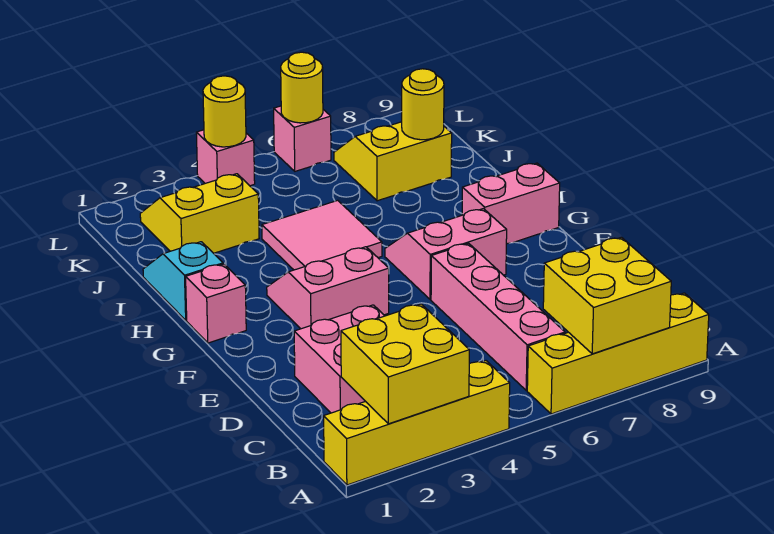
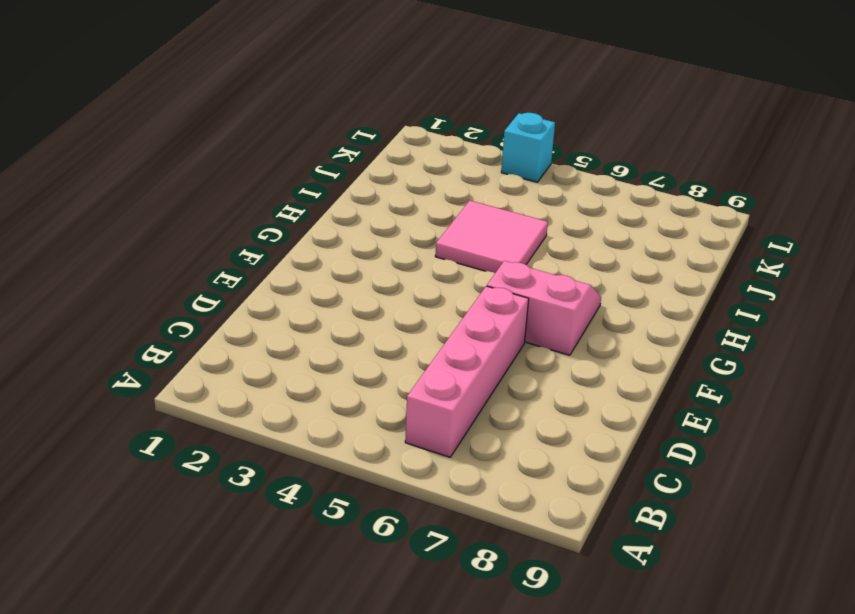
cyan 1x1 brick [501,113,555,182] -> pink 1x1 brick [196,130,255,186]
none -> yellow 1x4 brick [324,361,510,485]
none -> yellow 1x4 brick [527,293,709,414]
none -> pink 2x2 brick [294,305,384,413]

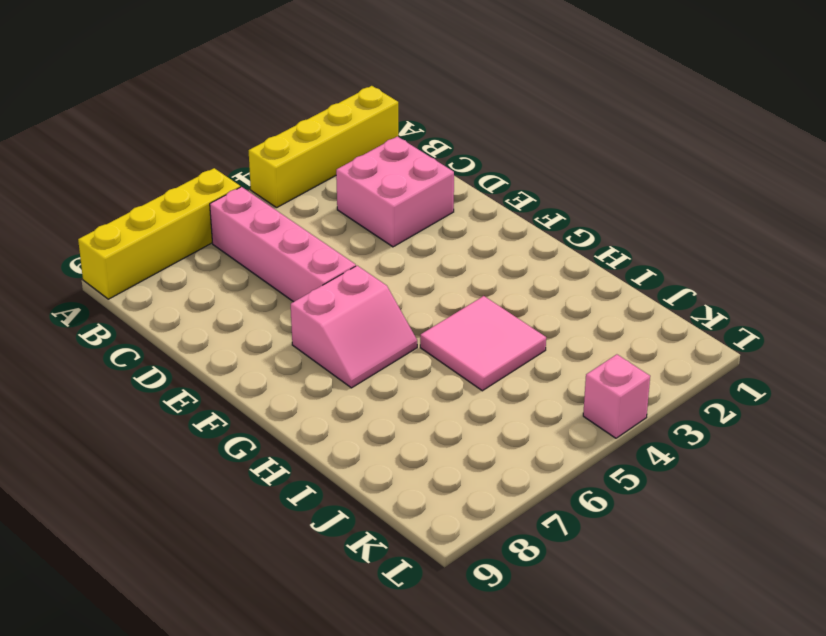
none -> pink 2x2 slope [267,247,389,329]
none -> pink 1x1 brick [186,264,246,343]
none -> pink 1x2 brick [462,163,560,244]

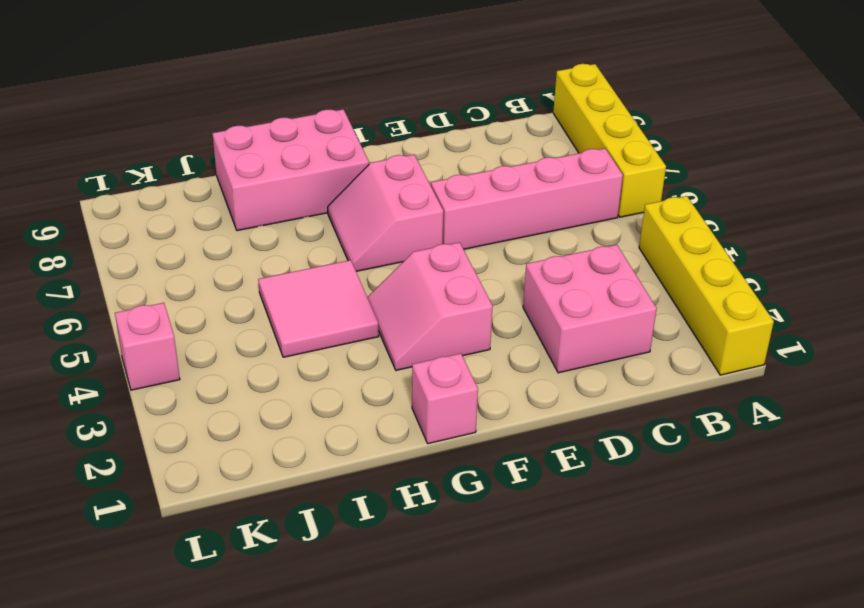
pink 2x3 brick [212,109,369,231] -> pink 1x2 brick [462,163,560,244]
none -> cyan 1x2 slope [143,242,223,320]
none -> yellow 2x2 slope [140,174,259,253]
none -> yellow 2x2 slope [334,122,452,201]

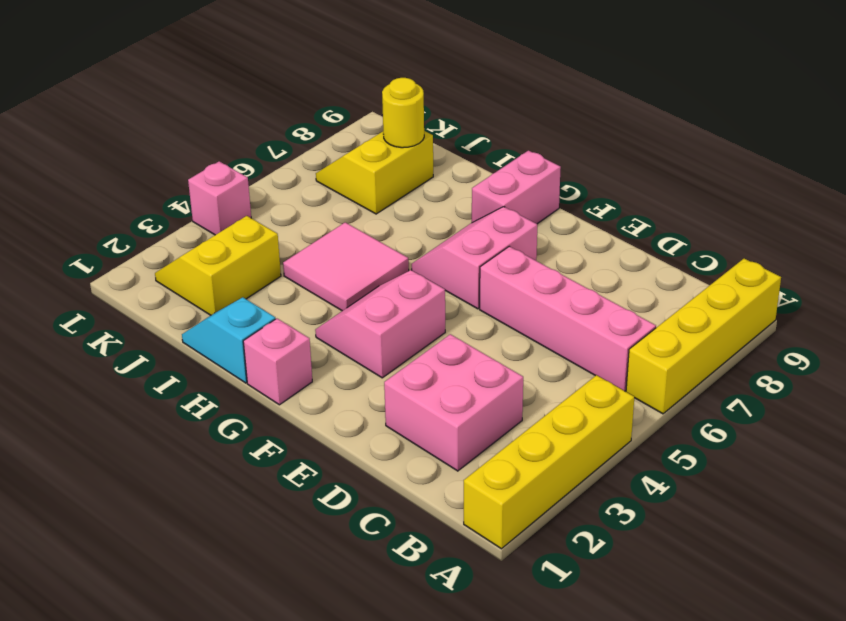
none -> pink 1x1 brick [274,106,331,171]
none -> yellow 2x2 brick [341,304,469,424]
none -> yellow 2x2 brick [543,237,671,354]

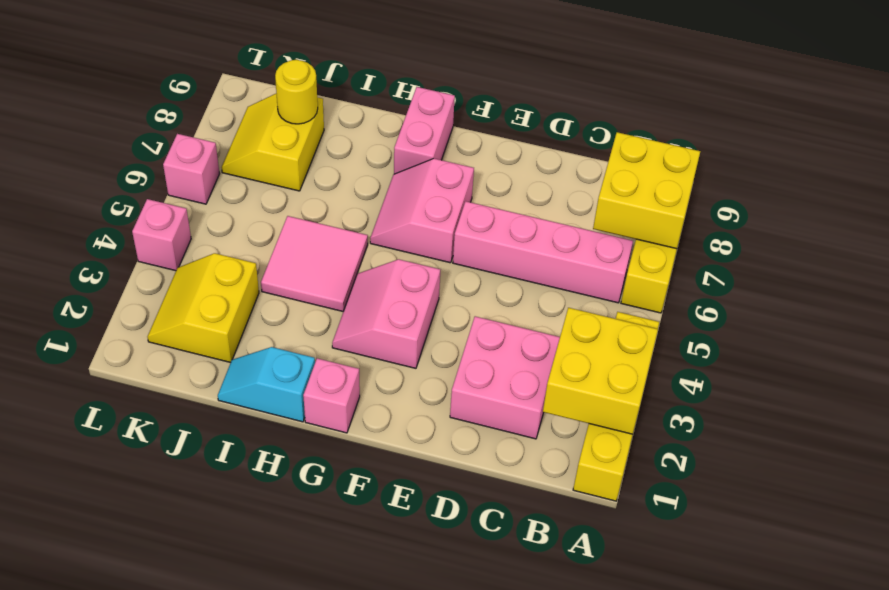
none -> yellow 1x1 round brick [203,76,246,147]
none -> yellow 1x1 round brick [281,52,323,123]

